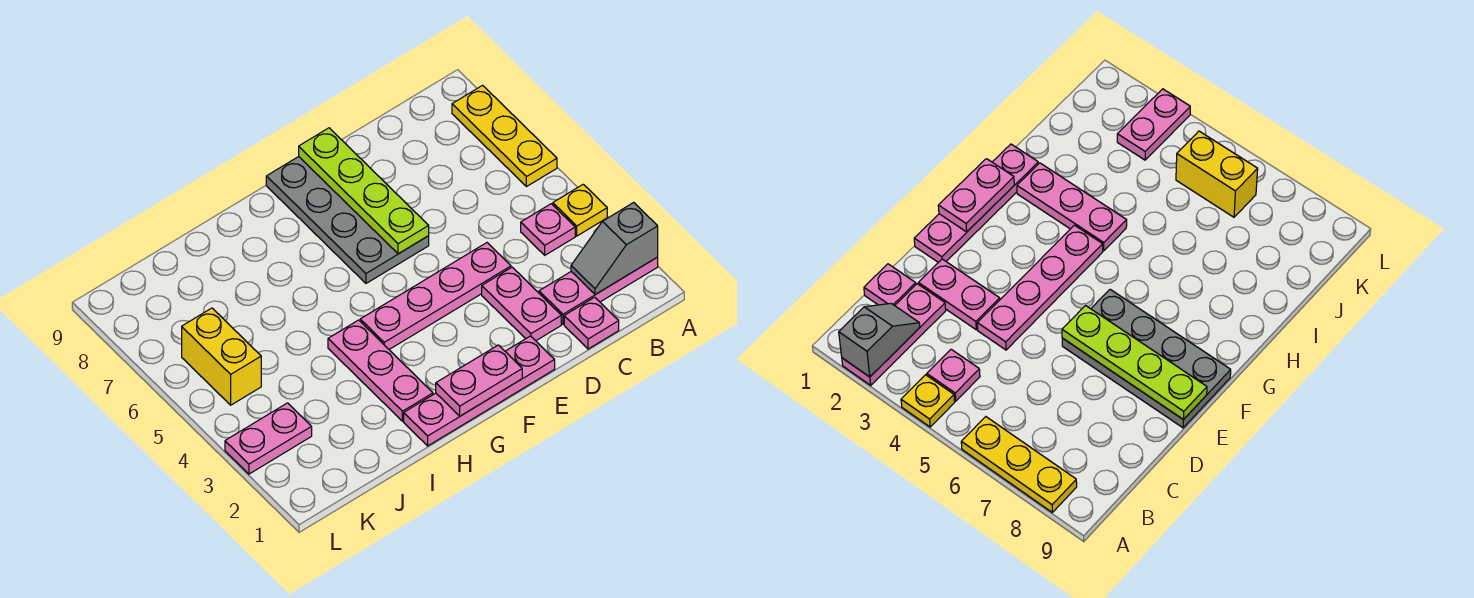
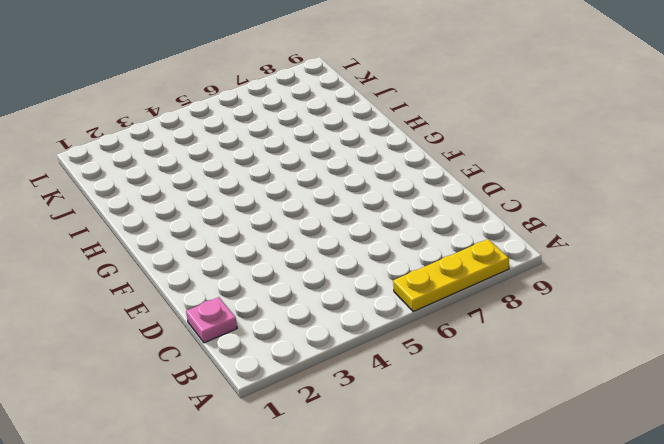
none -> pink 1x3 plate [539,257,658,324]
none -> yellow 1x1 plate [553,184,607,236]
none -> pink 1x1 plate [521,204,575,255]

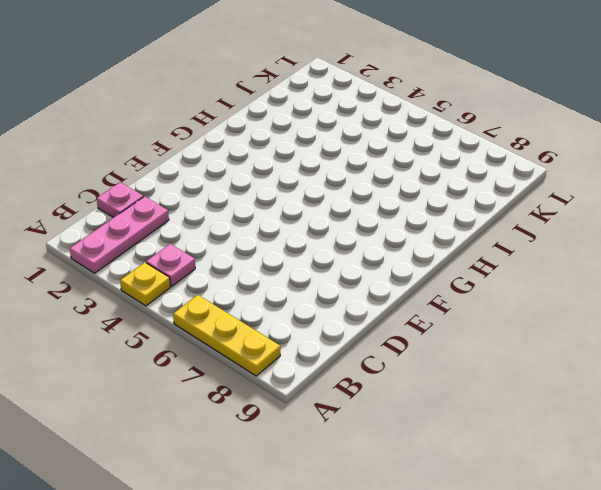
none -> pink 1x2 plate [482,267,561,341]
none -> pink 1x4 plate [360,243,511,349]
none -> pink 1x4 plate [404,336,555,446]

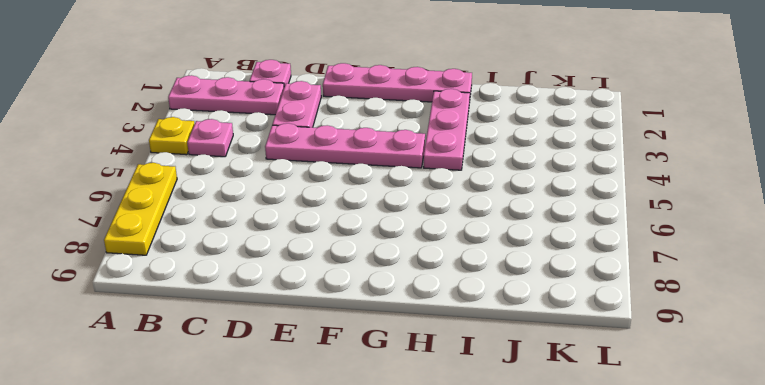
none -> grey 2x4 plate [266,157,429,283]
none -> pink 1x2 plate [225,403,312,474]
none -> yellow 1x2 brick [182,308,261,405]

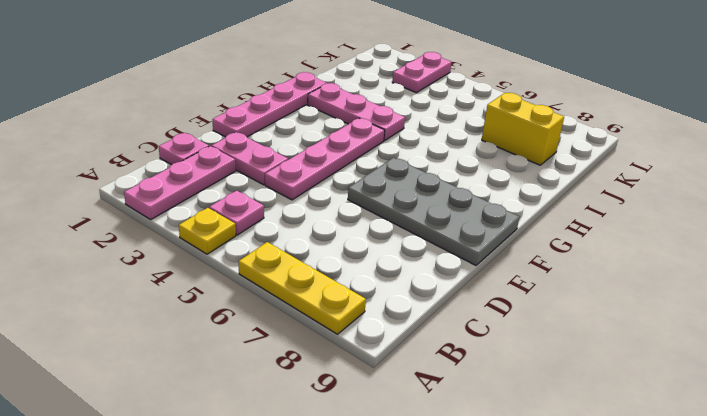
yellow 1x2 brick [482,93,564,165] -> yellow 1x2 brick moved to [182,308,261,405]
none -> grey 1x2 slope [571,203,658,295]
none -> lime 1x4 plate [299,128,429,254]
none -> pink 1x2 plate [436,345,522,416]

